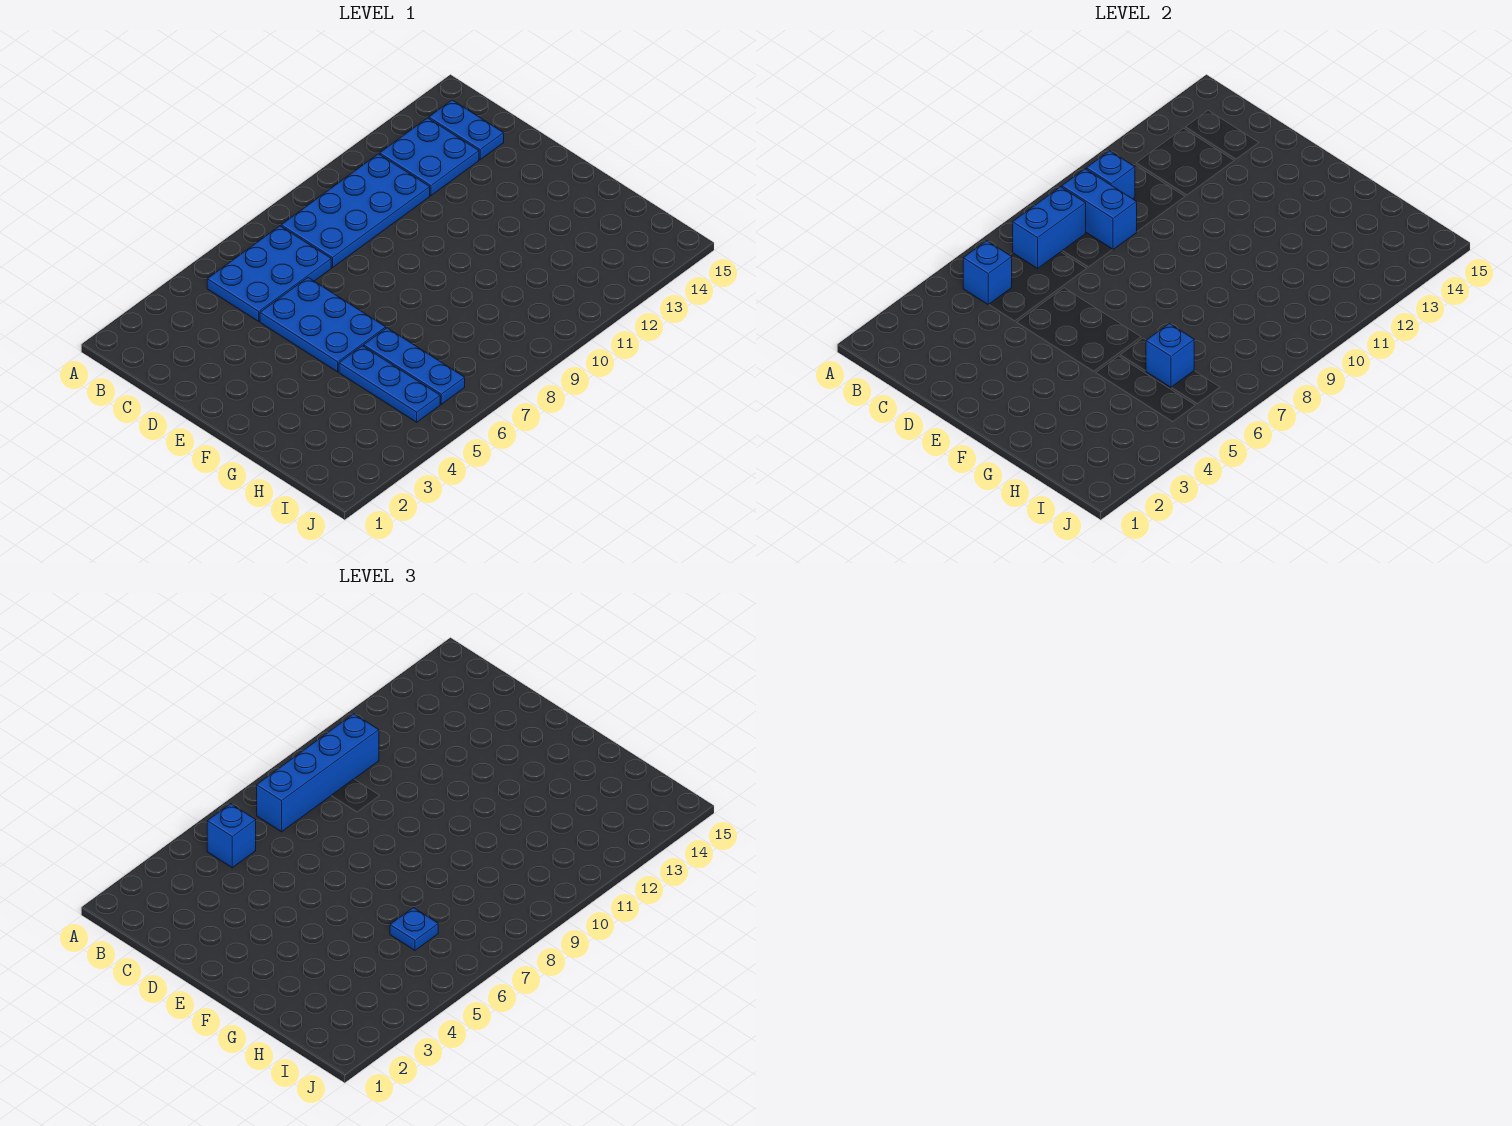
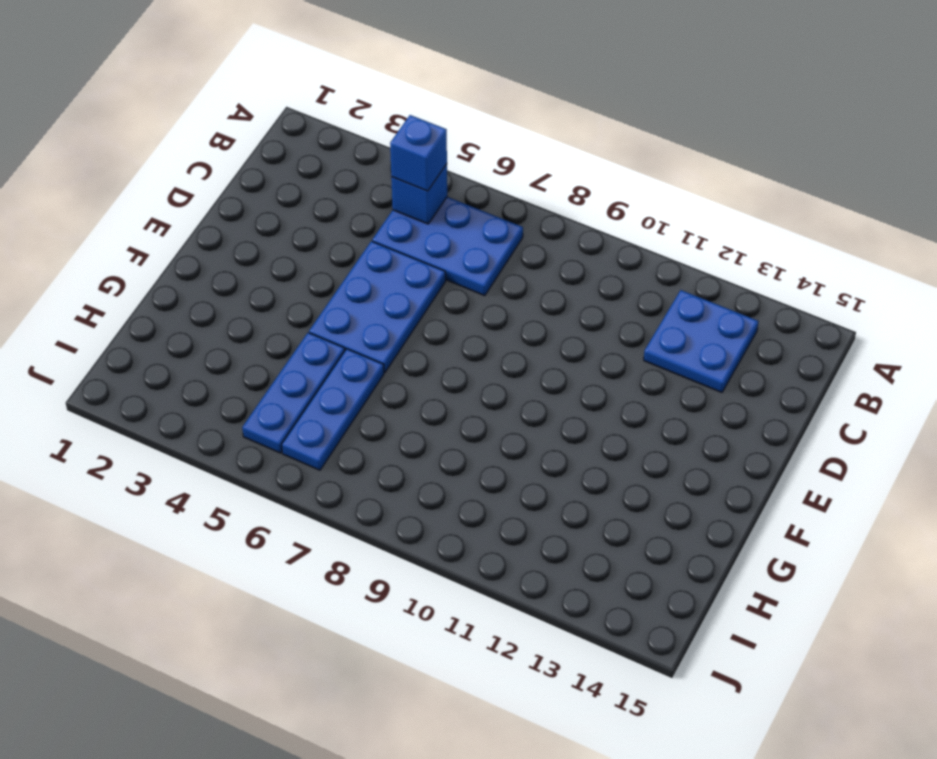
none -> blue 2x4 plate [281,154,430,268]
none -> blue 1x2 plate [429,100,504,160]
none -> blue 1x2 brick [1013,187,1086,268]

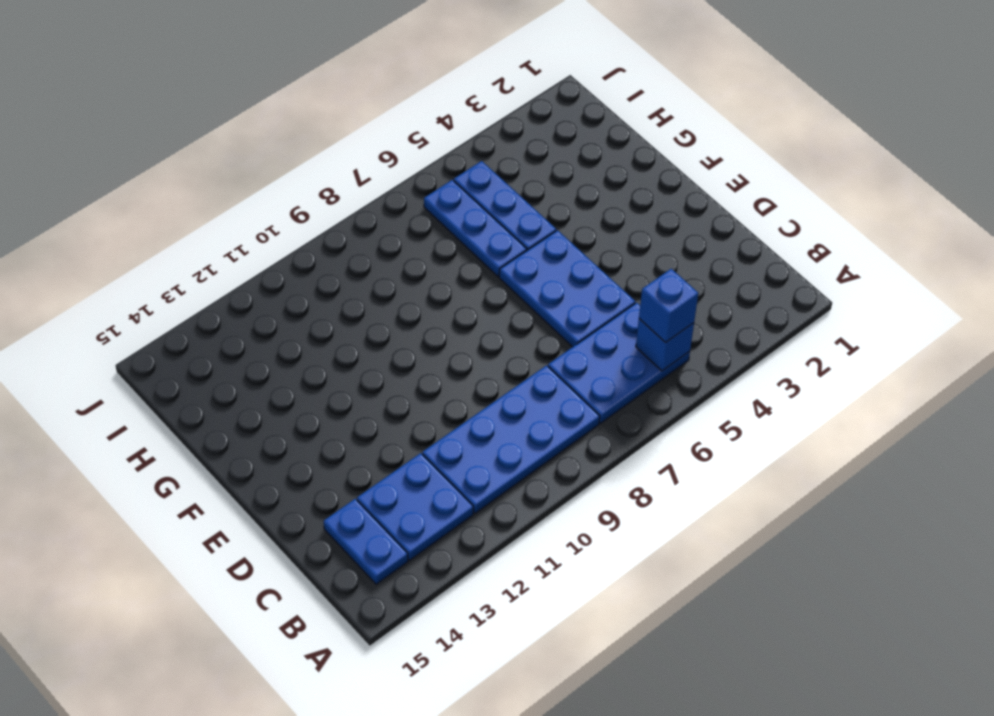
none -> blue 1x2 brick [1013,187,1086,268]
none -> blue 1x2 brick [1062,169,1137,250]
none -> blue 1x1 brick [1086,151,1135,199]

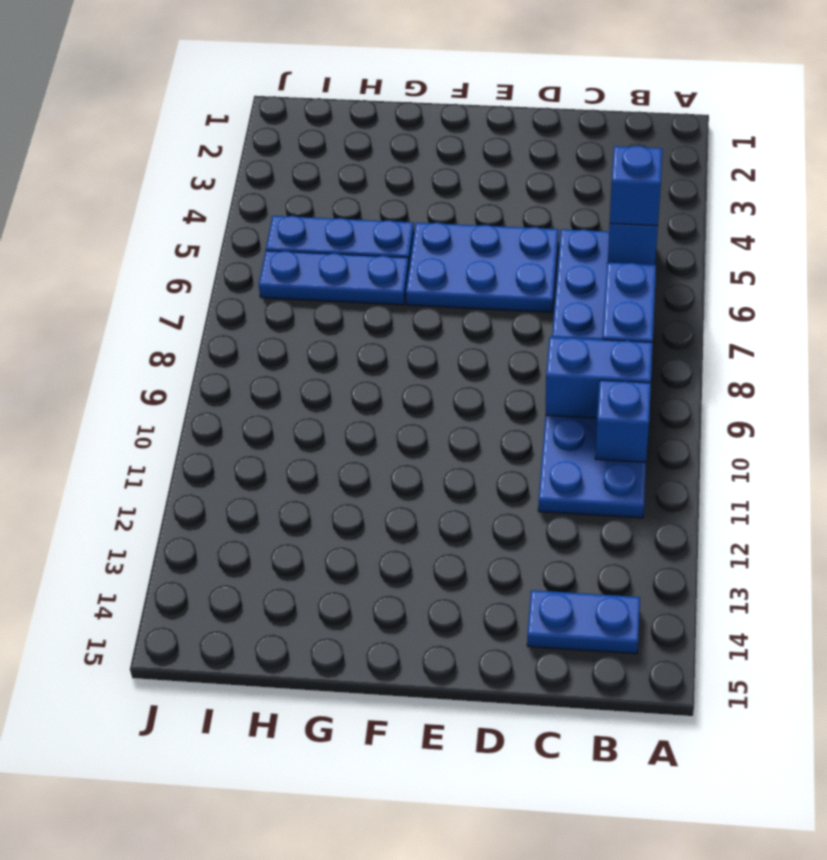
none -> blue 2x2 plate [380,118,479,196]
none -> blue 1x1 brick [1146,324,1194,387]
none -> blue 1x4 brick [257,714,379,832]

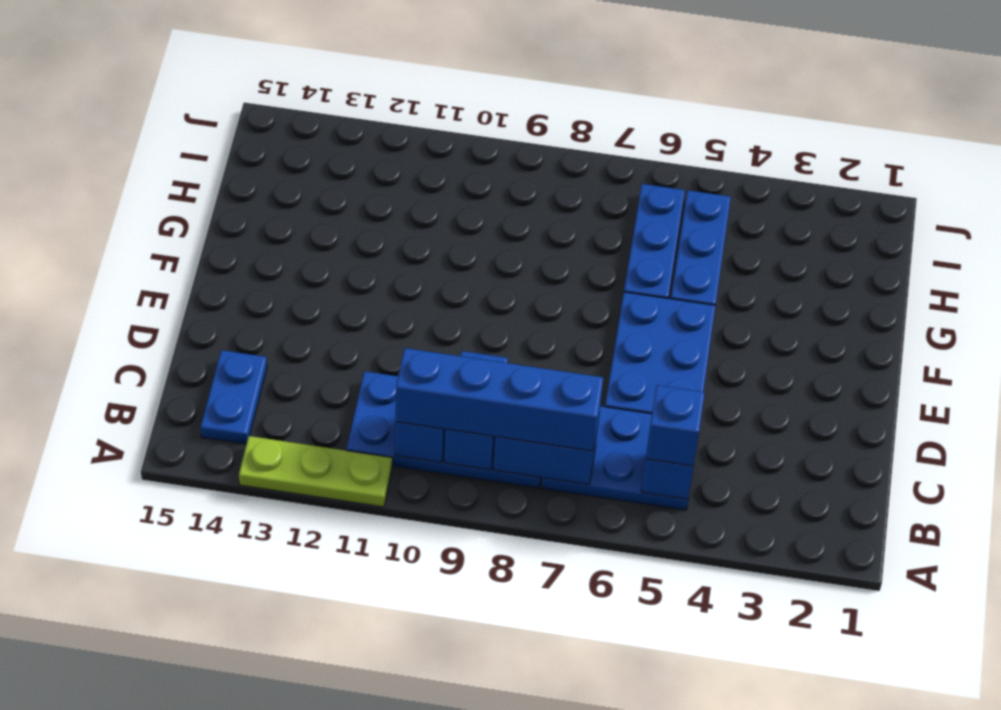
lime 1x3 plate [239,436,393,507] -> none
none -> blue 2x2 plate [380,118,479,196]
none -> blue 1x1 brick [1146,324,1194,387]
none -> blue 1x1 plate [390,908,438,950]

